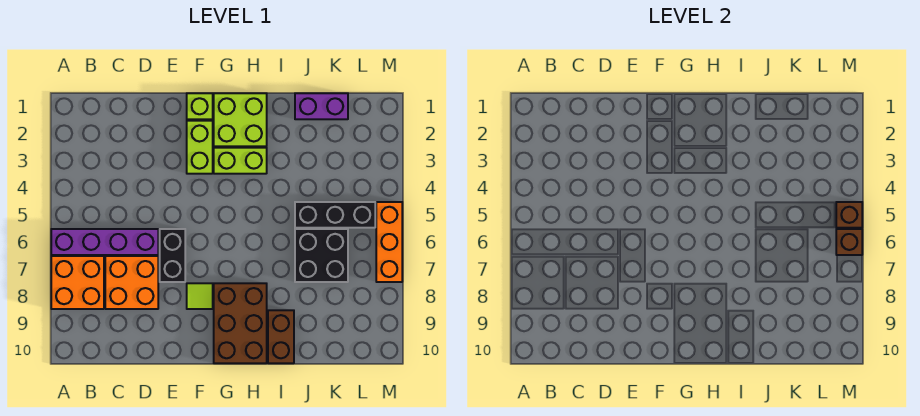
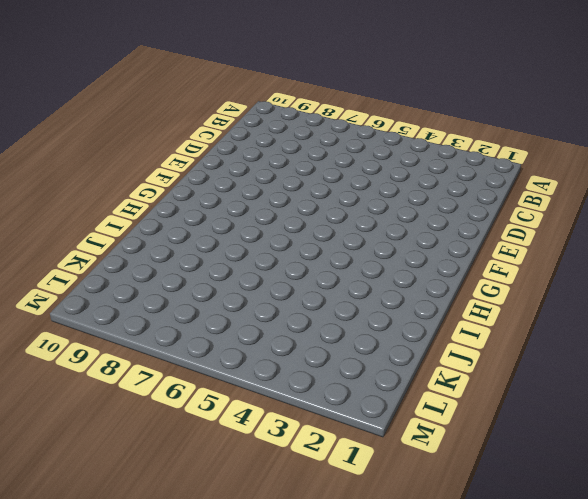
none -> purple 1x4 brick [51,229,158,255]
none -> orange 2x2 brick [51,256,104,309]
none -> orange 2x2 brick [105,256,158,309]

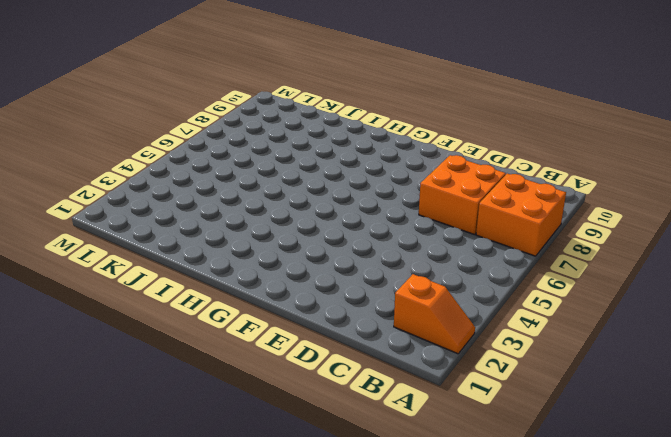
orange 1x2 slope [394,274,475,354] -> none
none -> purple 1x4 brick [51,229,158,255]
none -> black 1x2 brick [160,229,185,282]
none -> lime 1x1 brick [187,93,213,119]

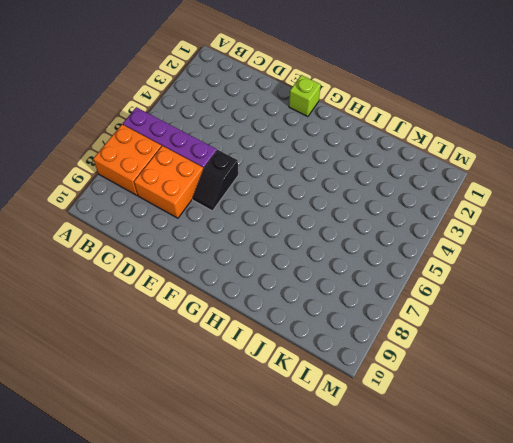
black 1x2 slope [193,150,238,211] -> black 1x2 brick [160,229,185,282]
none -> lime 1x2 brick [187,121,213,174]
none -> lime 1x1 tile [187,283,213,309]
none -> lime 2x2 brick [214,93,267,146]

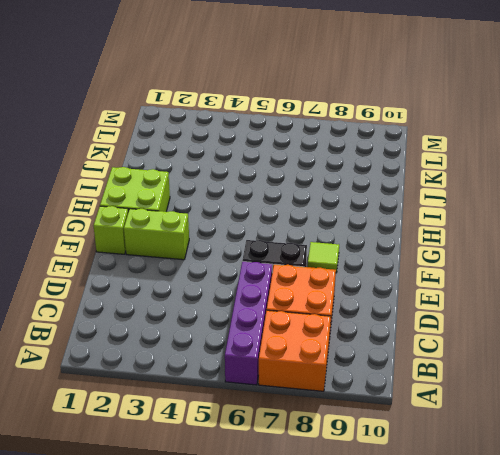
none -> lime 1x2 brick [214,148,267,174]
none -> brown 2x3 brick [214,283,267,363]
none -> brown 1x2 brick [268,310,294,363]

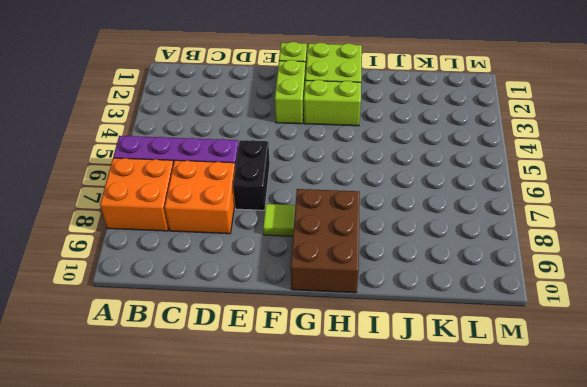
none -> brown 1x2 brick [268,310,294,363]
none -> purple 1x2 brick [295,93,348,119]
none -> black 1x3 brick [295,202,375,228]

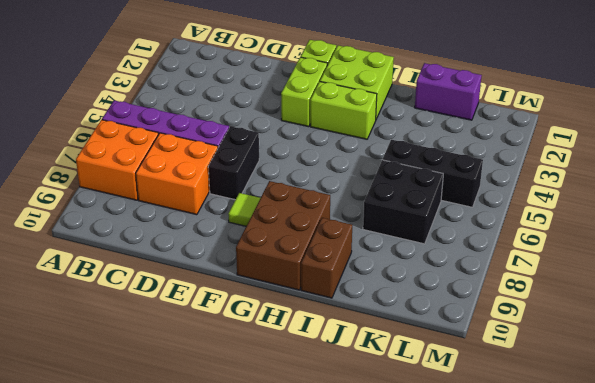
none -> orange 1x3 brick [376,202,402,282]
none -> brown 1x1 brick [836,202,862,228]
none -> brown 1x1 brick [836,229,862,255]

